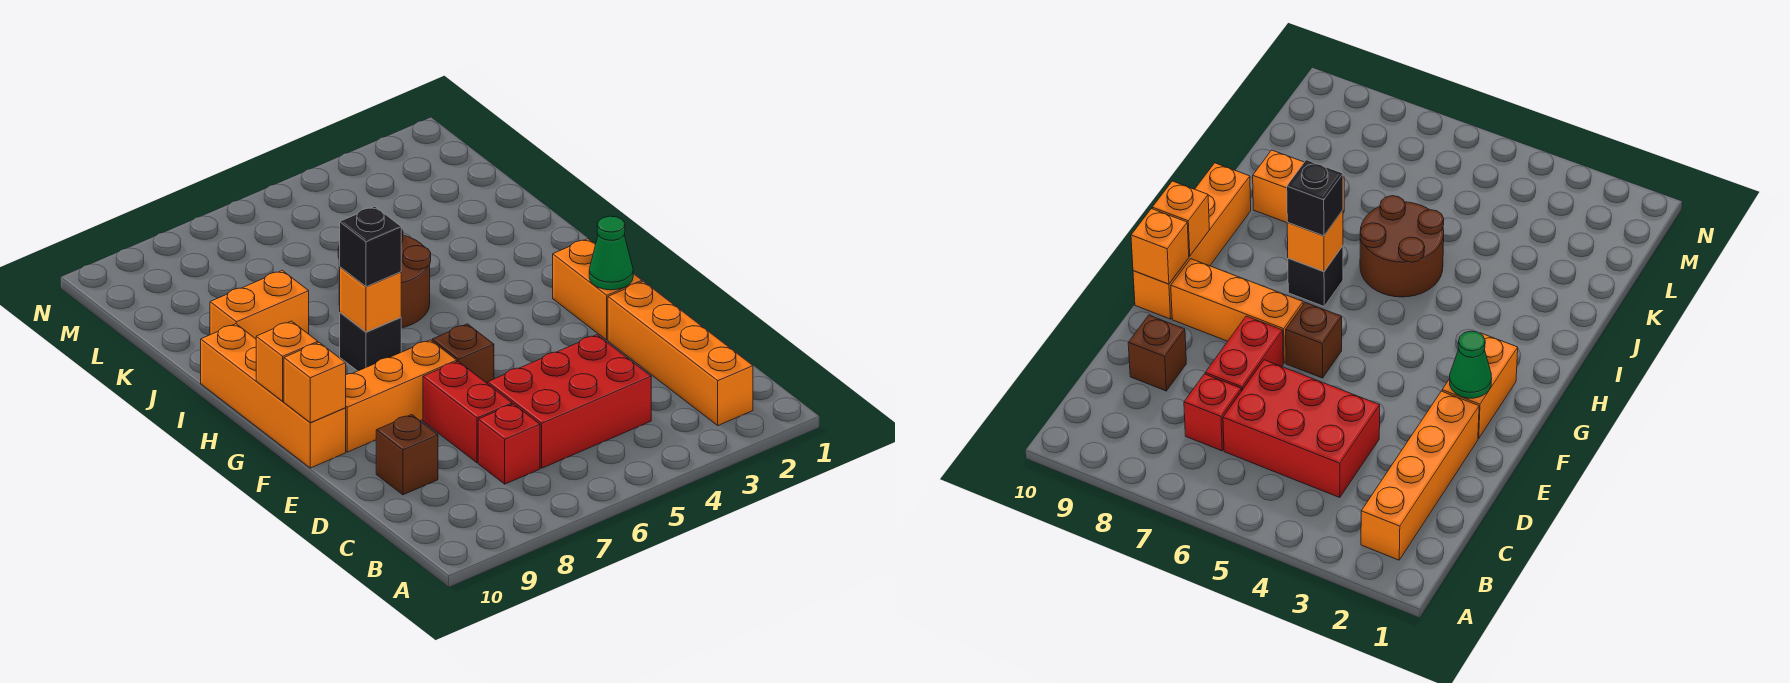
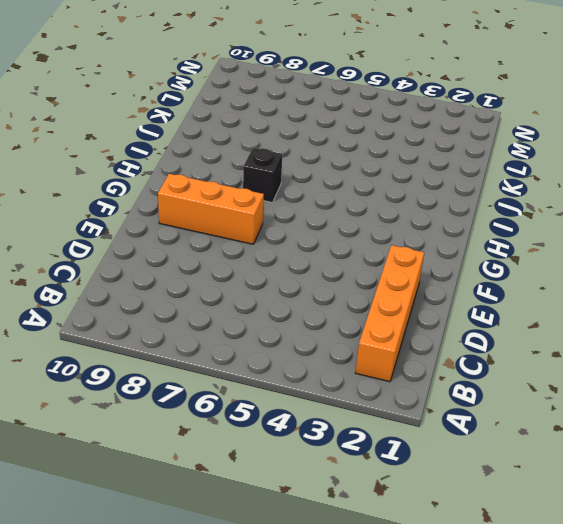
none -> red 2x3 brick [488,335,651,468]
none -> red 1x1 brick [478,404,540,484]
none -> red 1x2 brick [423,361,512,463]

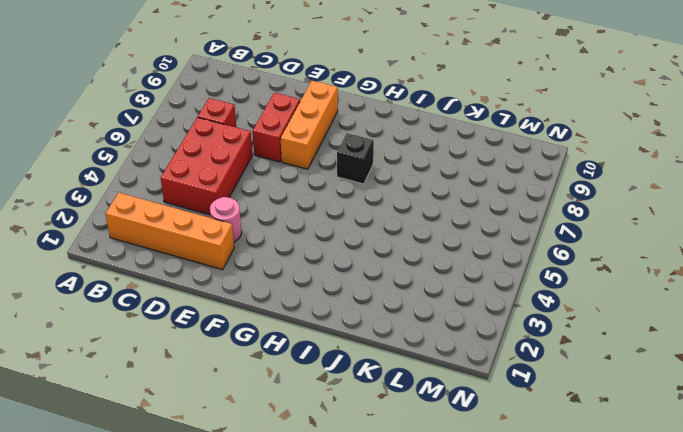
pink 1x1 round brick [210,197,242,242] -> none
red 1x2 brick [253,93,300,162] -> red 1x2 brick turned to [423,361,512,463]
none -> brown 1x1 brick [376,415,438,495]
none -> orange 1x2 brick [553,239,642,340]
none -> brown 1x1 brick [432,324,494,384]

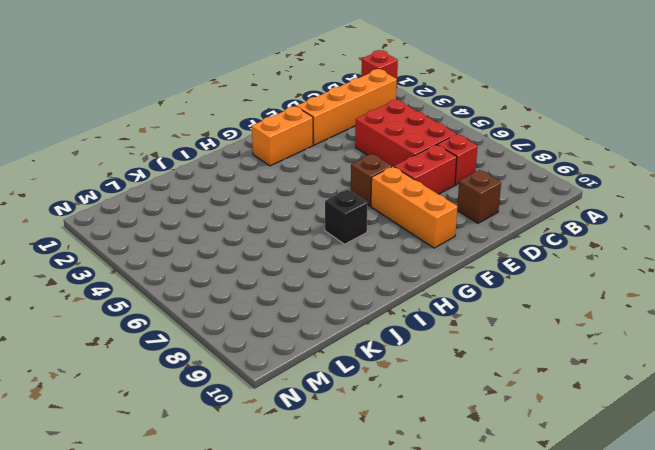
red 1x1 brick [361,50,398,79] -> none
none -> orange 1x4 brick [201,324,346,468]
none -> brown 2x2 round brick [338,229,431,328]
none -> orange 1x2 brick [210,270,309,339]

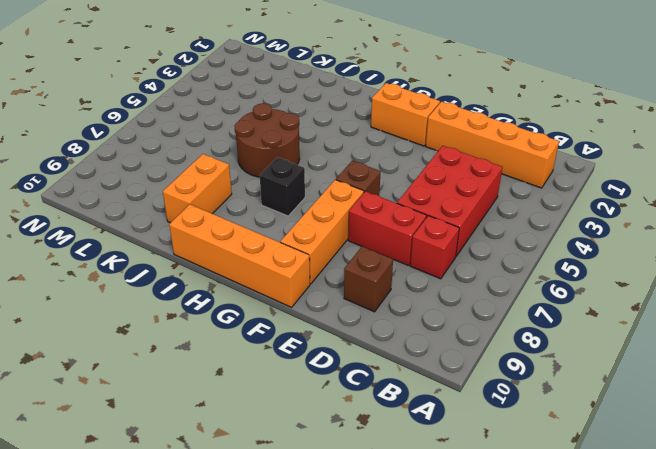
none -> green 1x1 cone [589,216,633,290]
none -> orange 1x1 brick [284,343,346,423]
none -> orange 1x1 brick [256,321,318,401]

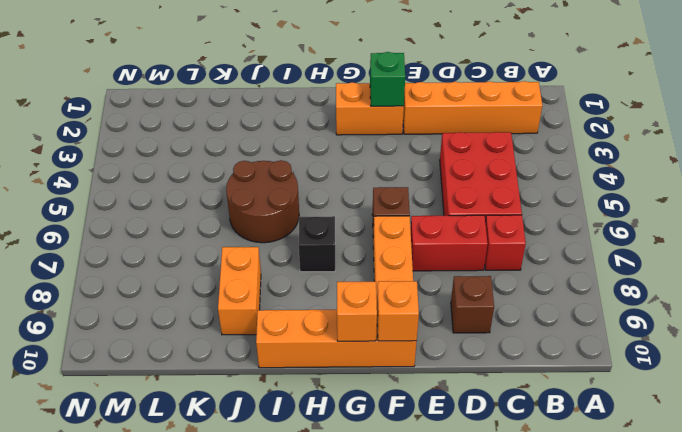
green 1x1 brick [370,52,405,106] -> green 1x1 cone [589,216,633,290]
none -> orange 1x1 brick [340,267,401,332]
none -> black 1x1 brick [339,207,401,287]

